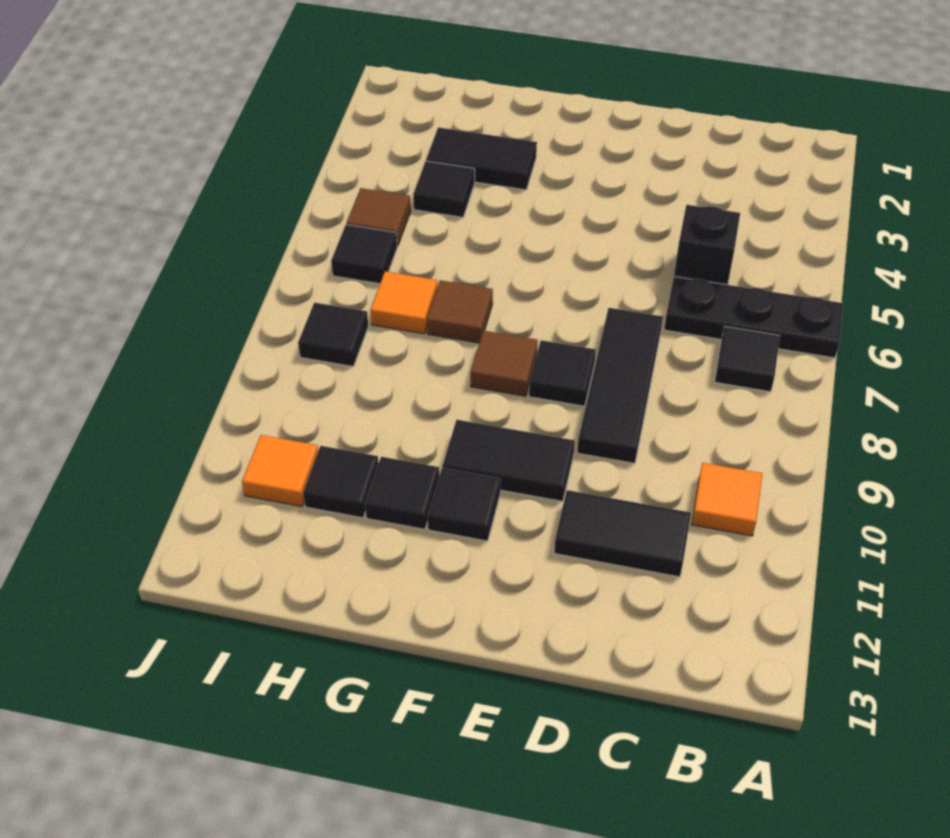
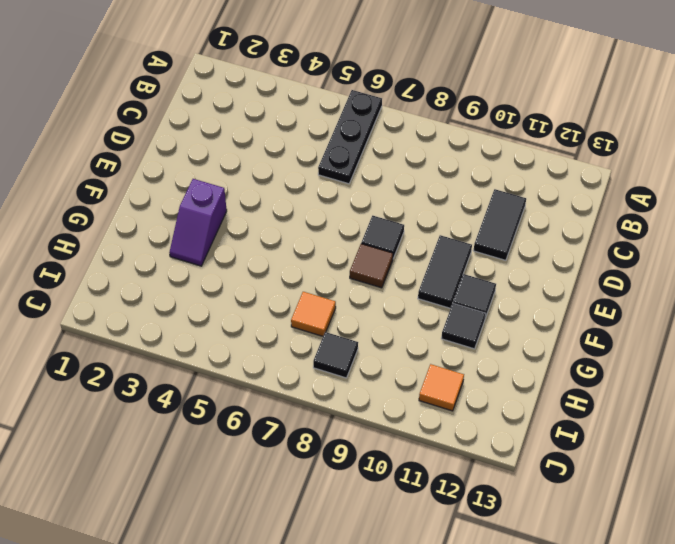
purple 1x2 slope [169,179,227,266] -> black 1x2 tile [426,127,537,190]
none -> black 1x1 tile [715,326,780,392]
none -> orange 1x1 tile [692,463,762,536]
none -> black 1x1 brick [674,205,740,285]

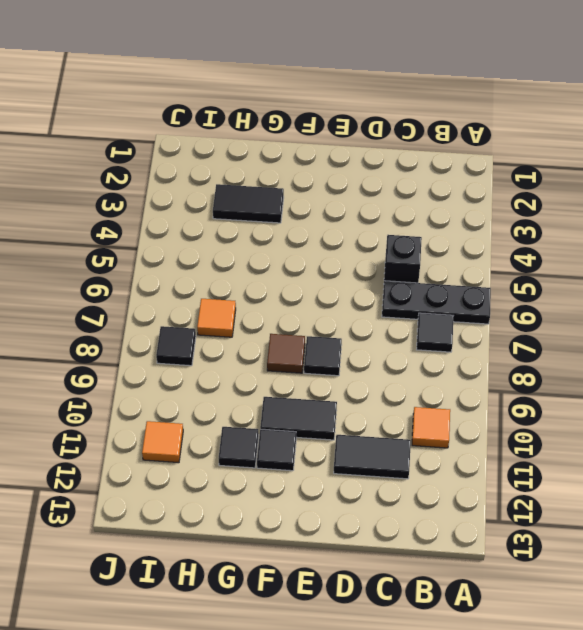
none -> black 1x3 tile [577,308,663,463]
none -> brown 1x1 tile [427,280,493,343]
none -> black 1x1 tile [413,161,475,217]

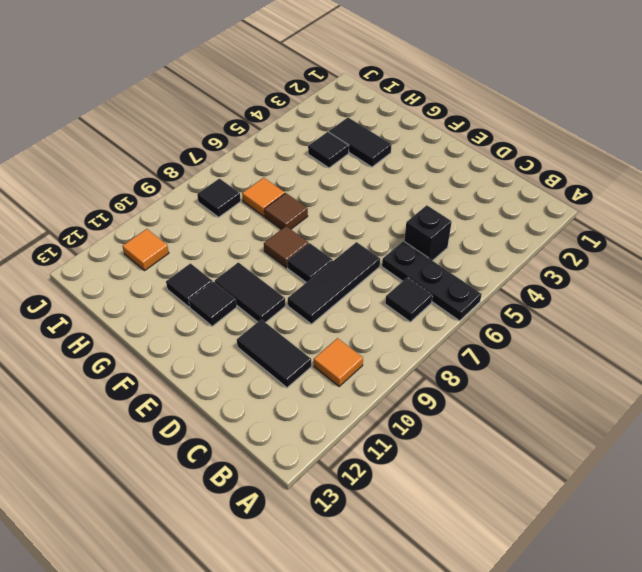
none -> black 1x1 tile [303,446,379,518]
none -> brown 1x1 tile [347,188,411,246]
none -> black 1x1 tile [331,224,397,284]

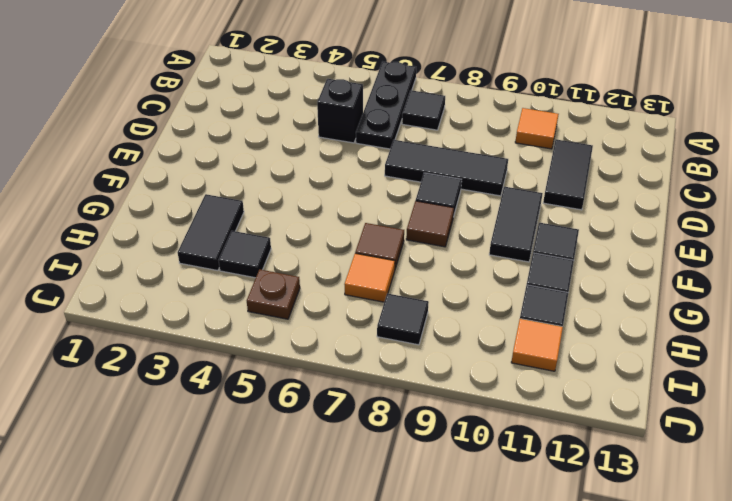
brown 1x1 plate [247,269,300,319] -> brown 1x1 tile [347,188,411,246]
none -> black 1x1 tile [331,224,397,284]

